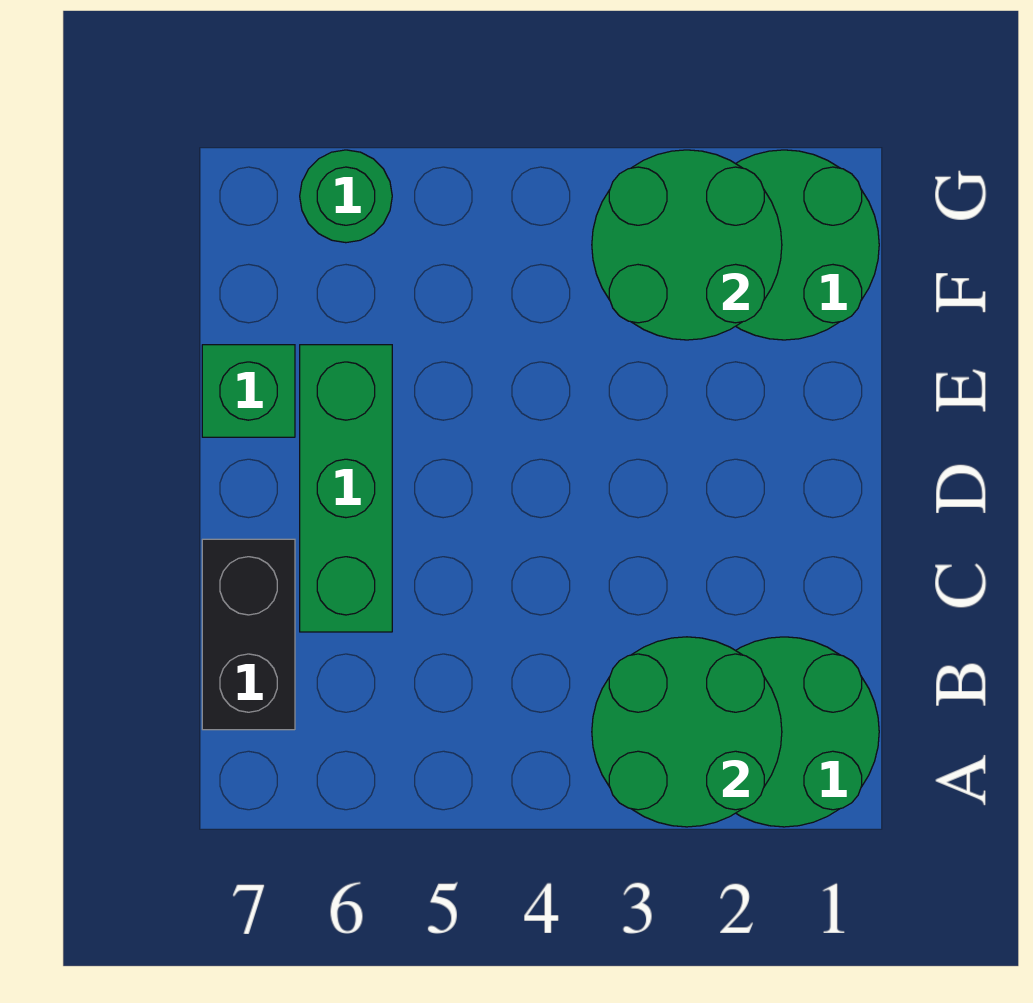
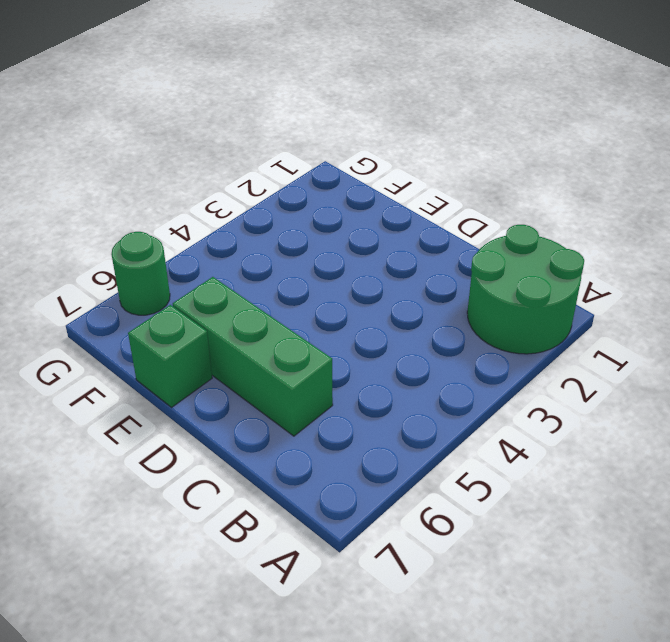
none -> black 1x2 brick [202,539,295,730]
none -> green 2x2 round brick [736,150,879,340]

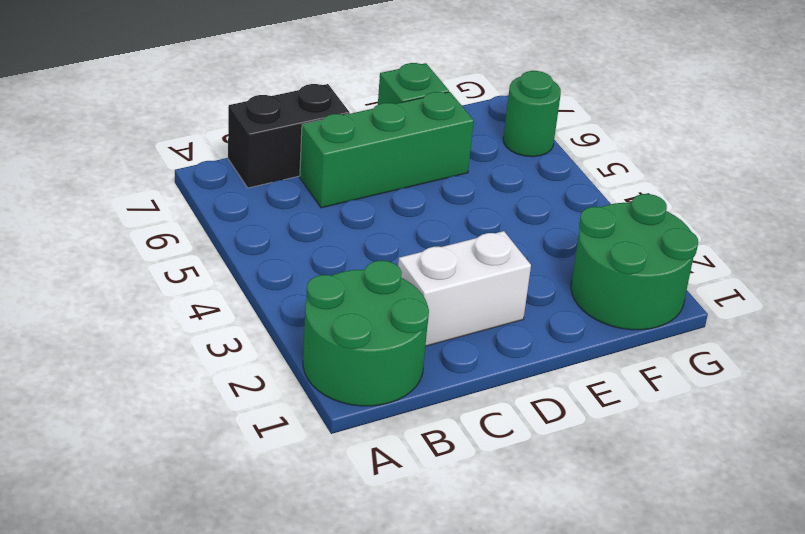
white 1x2 brick [398,231,531,346] -> none
none -> green 2x2 round brick [592,637,782,827]
none -> green 2x2 round brick [592,150,782,340]

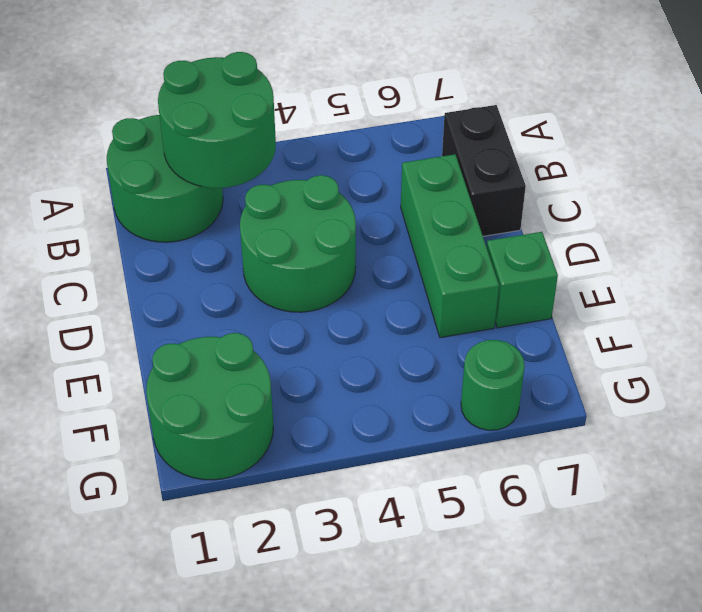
green 2x2 round brick [240,175,356,312] -> green 2x2 round brick moved to [592,150,782,340]

